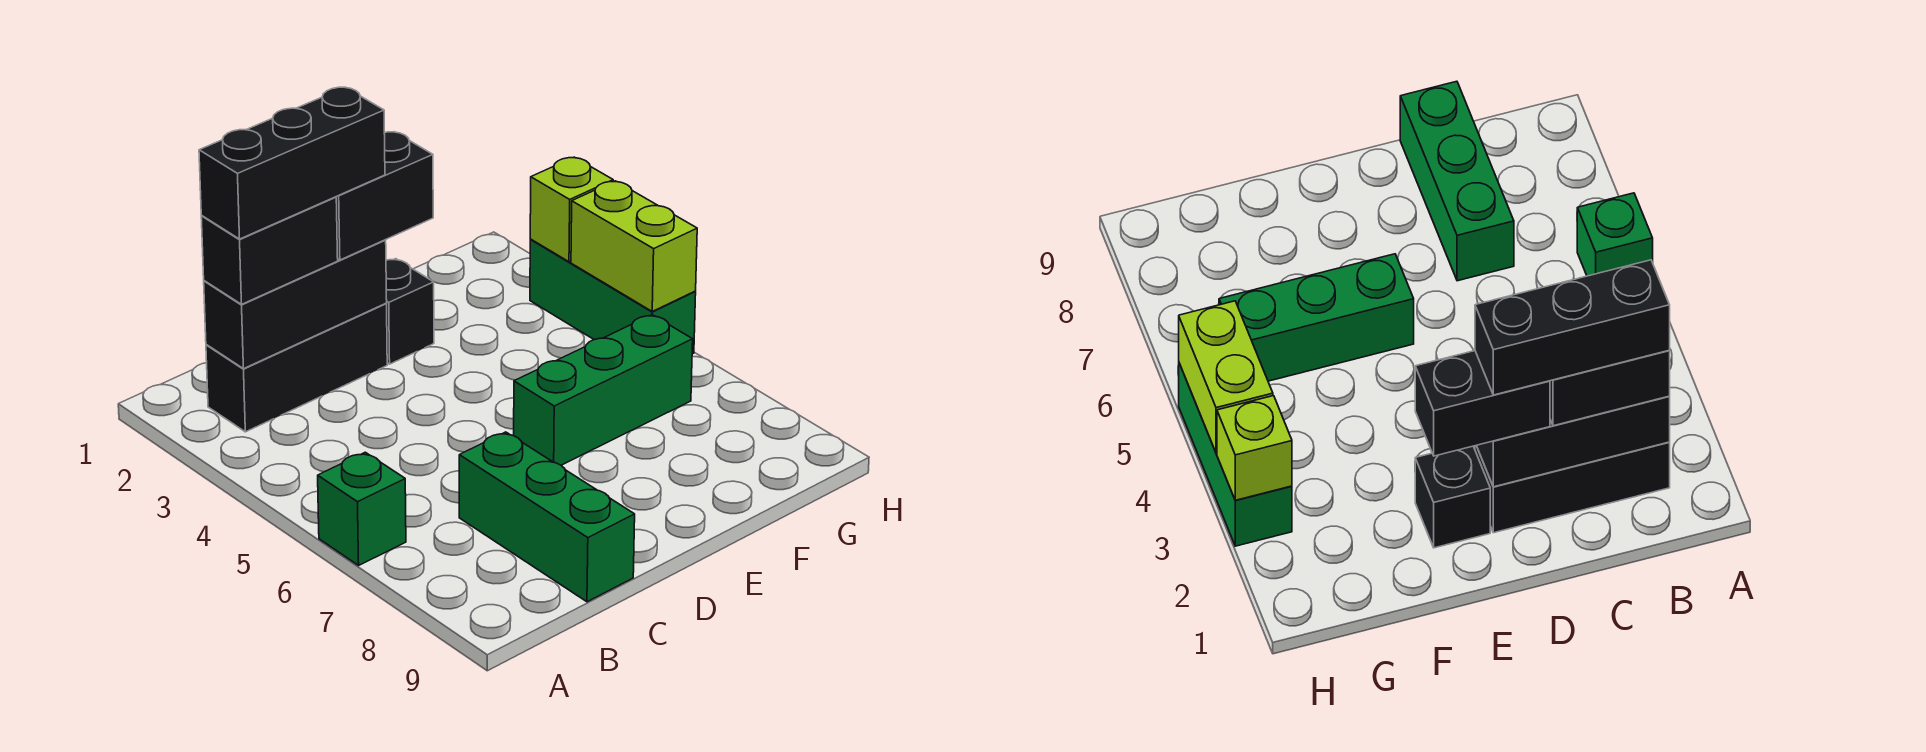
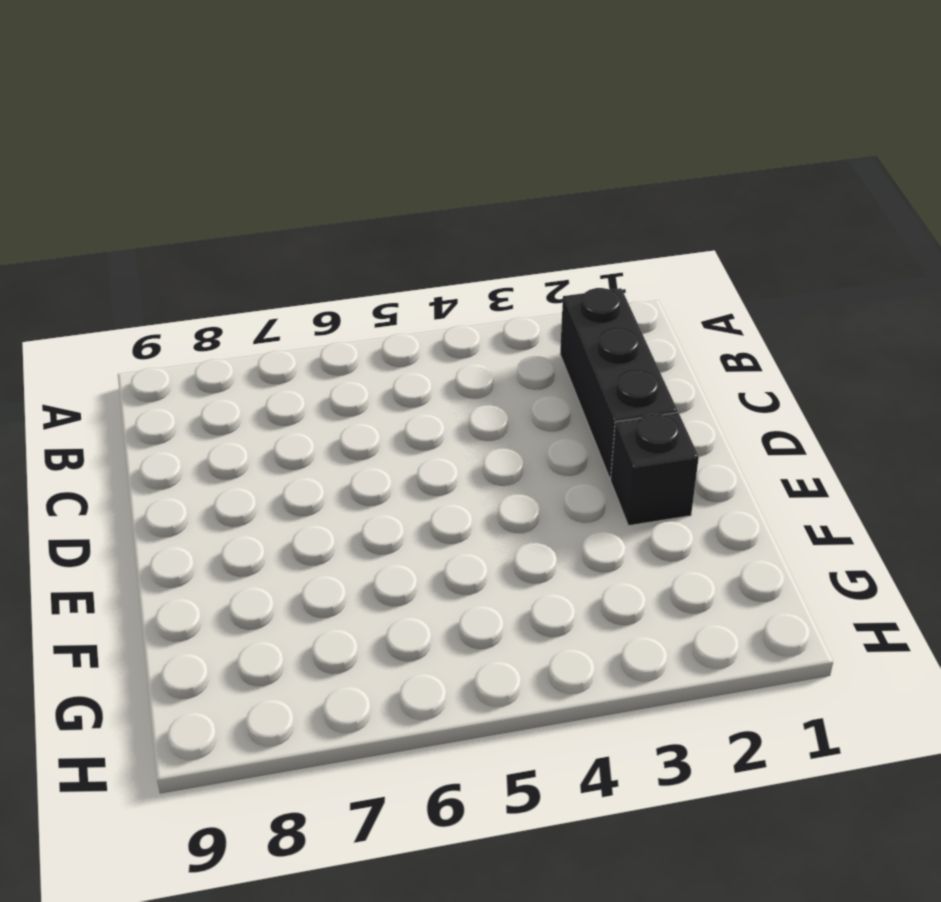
none -> green 1x1 brick [318,452,406,565]
none -> green 1x3 brick [459,432,635,602]
none -> green 1x3 brick [514,315,693,465]

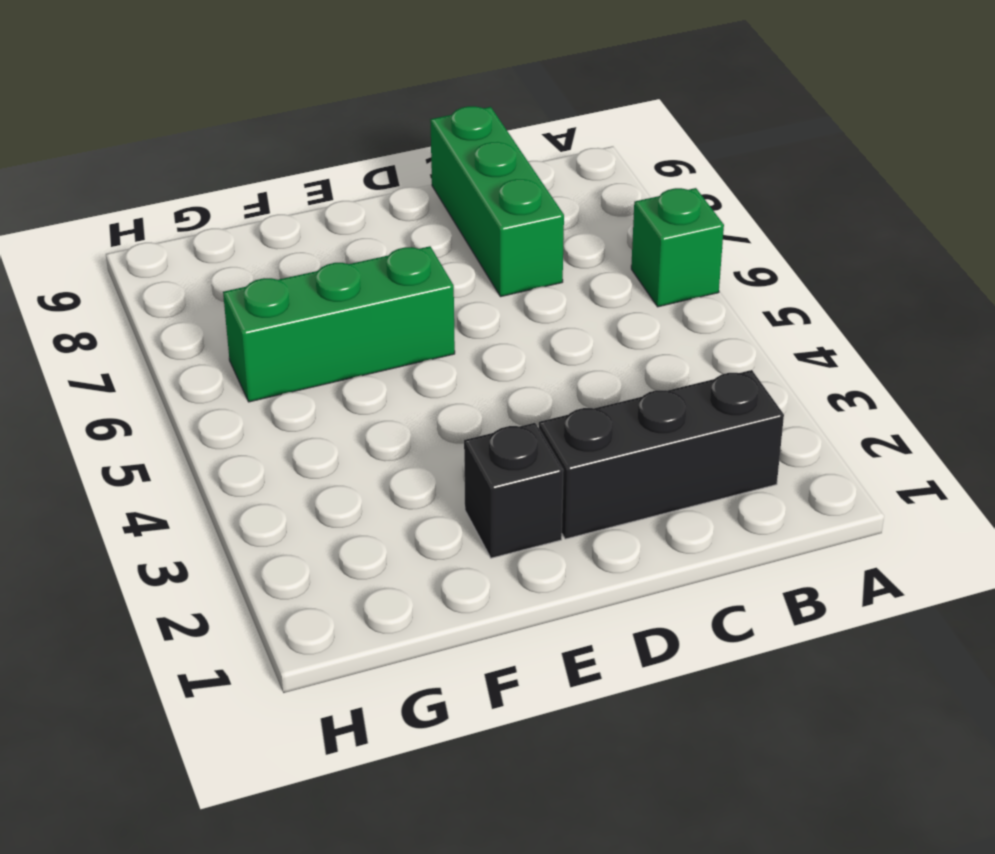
none -> green 1x3 brick [530,240,696,354]
none -> black 1x3 brick [204,240,387,369]
none -> lime 1x1 brick [530,157,613,262]

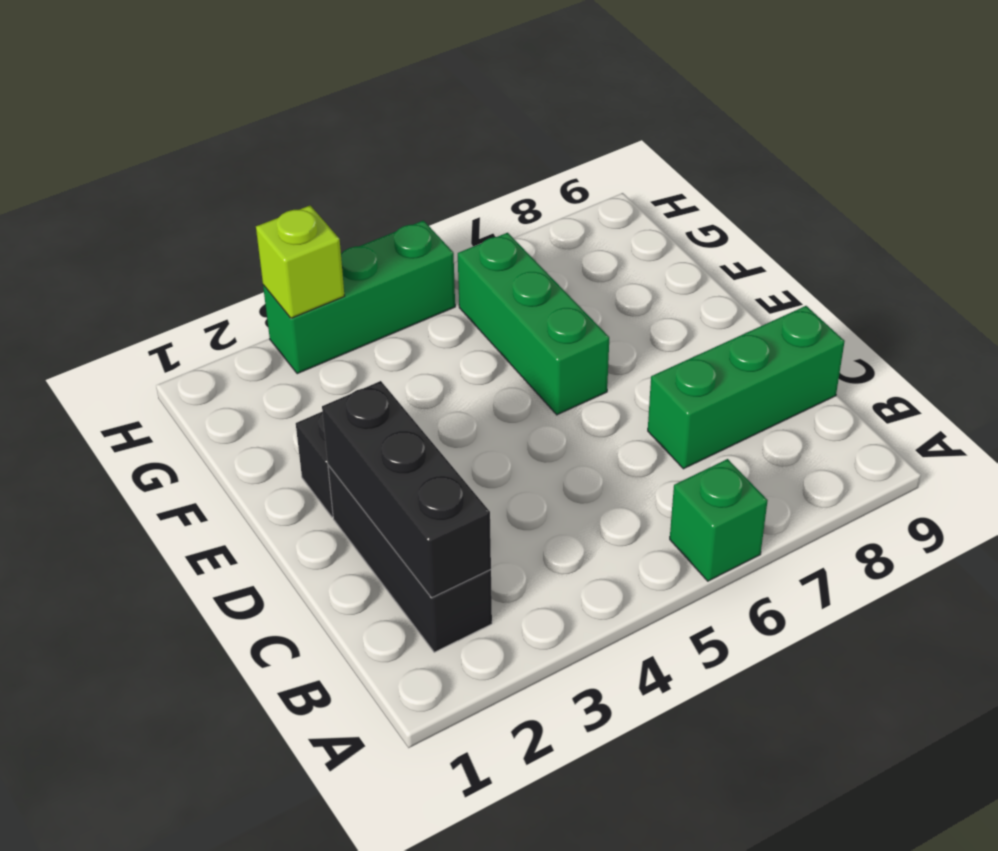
none -> lime 1x2 brick [571,181,697,311]
none -> black 1x2 brick [201,197,338,304]
none -> black 1x2 brick [336,132,433,260]

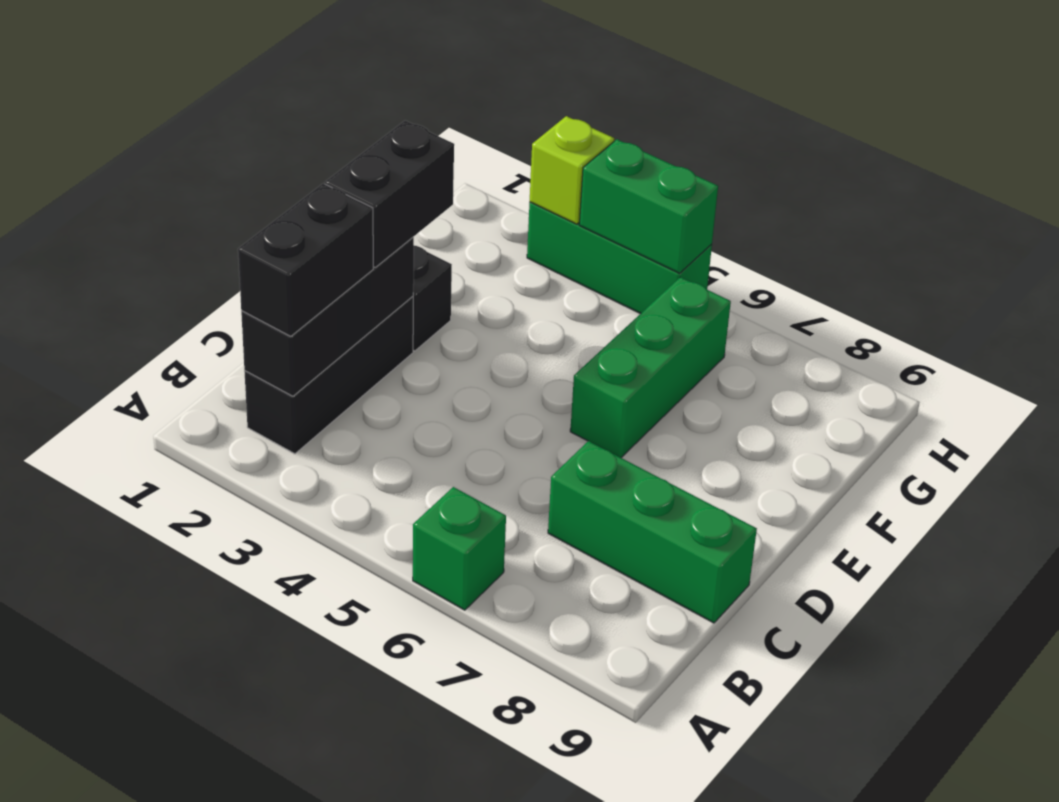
green 1x2 brick [579,139,718,273] -> lime 1x2 brick [571,181,697,311]
none -> black 1x3 brick [199,87,385,239]

